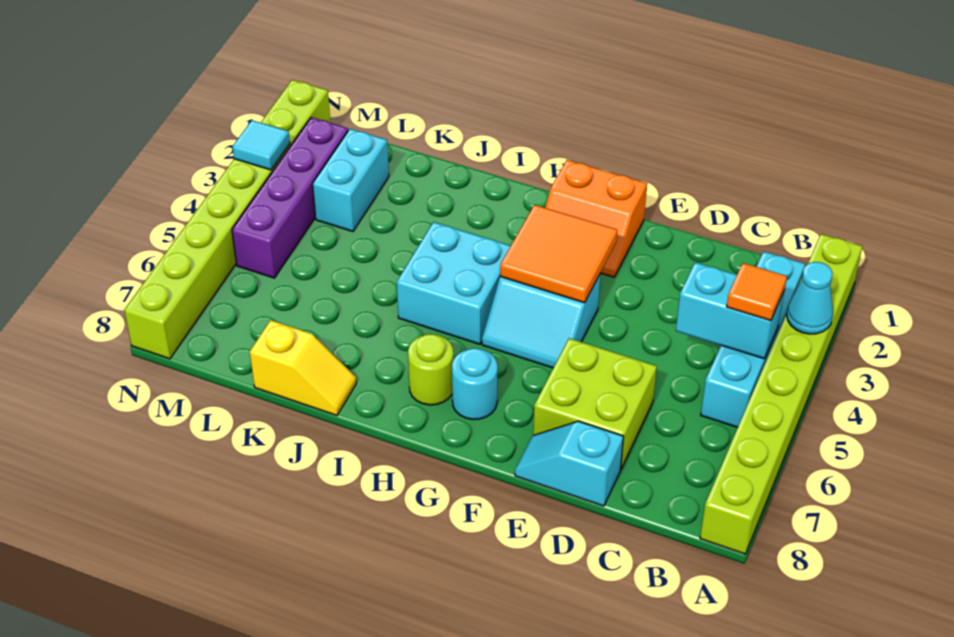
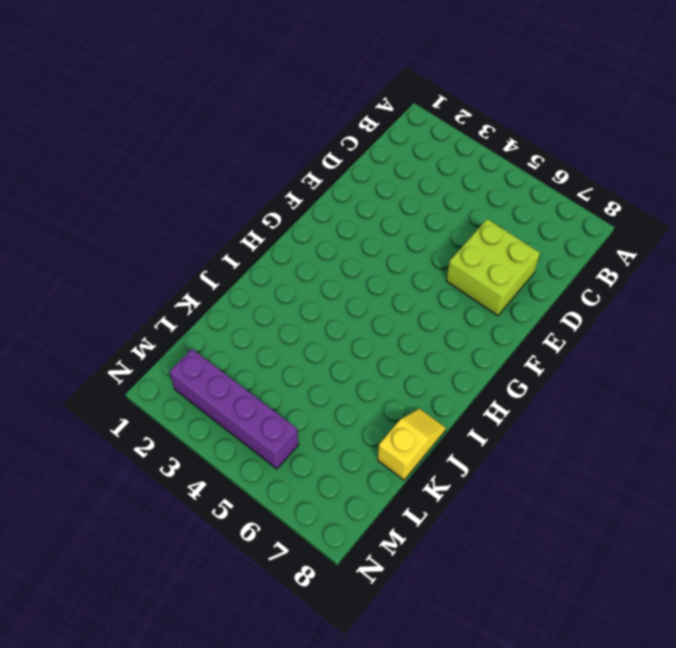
none -> lime 1x8 brick [700,234,862,554]
none -> cyan 1x4 brick [701,251,805,427]
none -> cyan 1x2 slope [515,421,623,506]

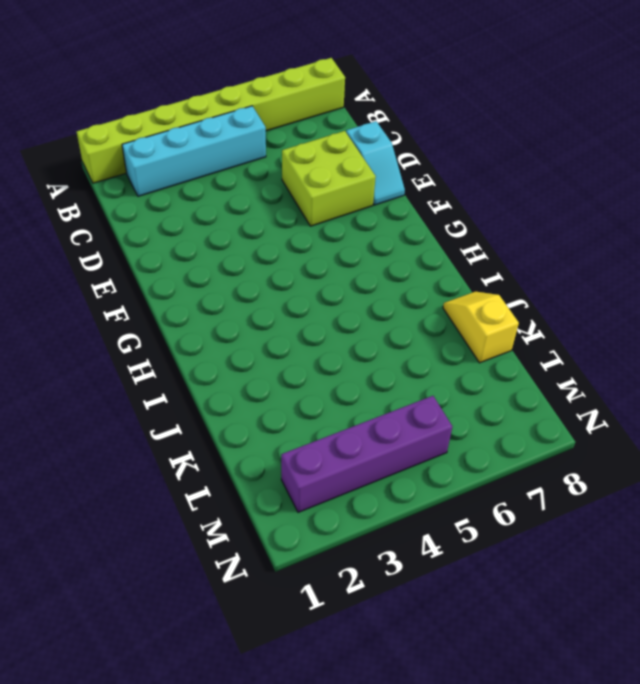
none -> orange 2x2 slope [545,160,647,277]
none -> cyan 2x2 slope [482,275,600,368]
none -> cyan 1x1 round brick [452,348,498,419]

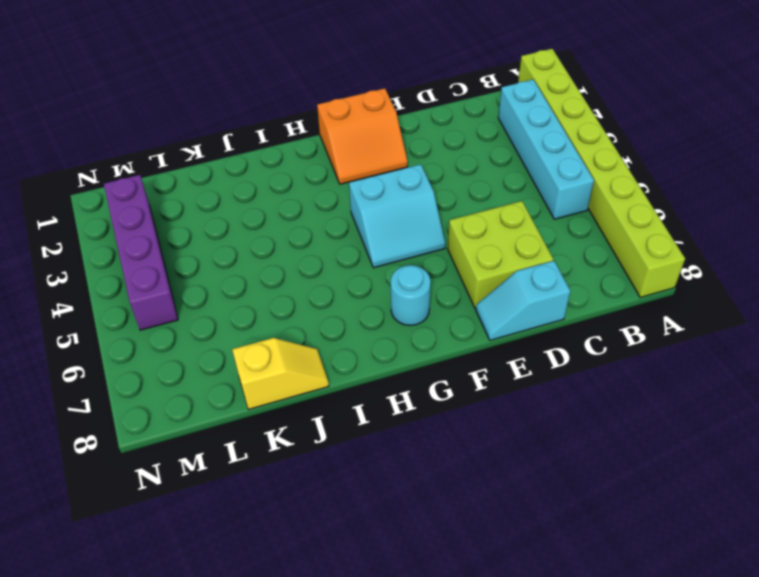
none -> cyan 2x2 brick [397,222,510,344]
none -> lime 1x1 round brick [408,334,453,405]
none -> cyan 1x2 brick [313,129,389,231]

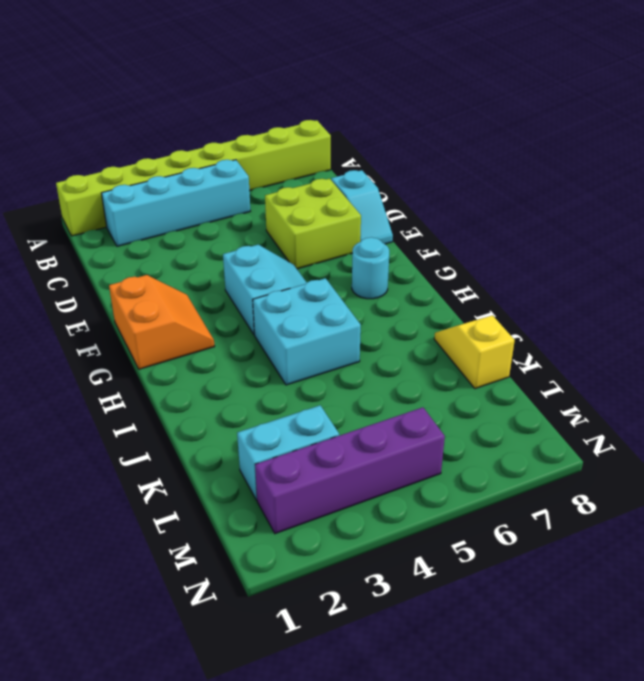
none -> lime 1x1 round brick [408,334,453,405]
none -> lime 1x8 brick [124,80,331,359]
none -> cyan 1x1 cone [787,262,833,334]

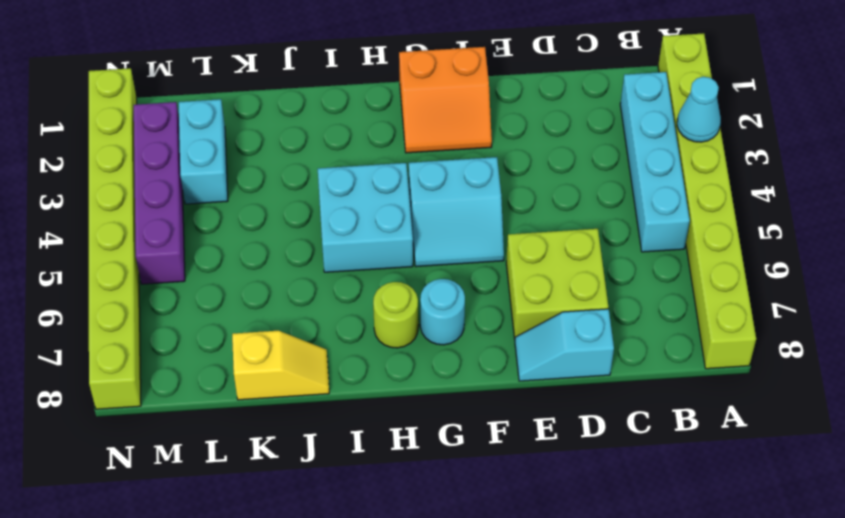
none -> cyan 1x2 brick [676,262,785,359]
none -> orange 2x2 tile [500,205,617,303]
none -> cyan 1x1 tile [232,120,290,170]

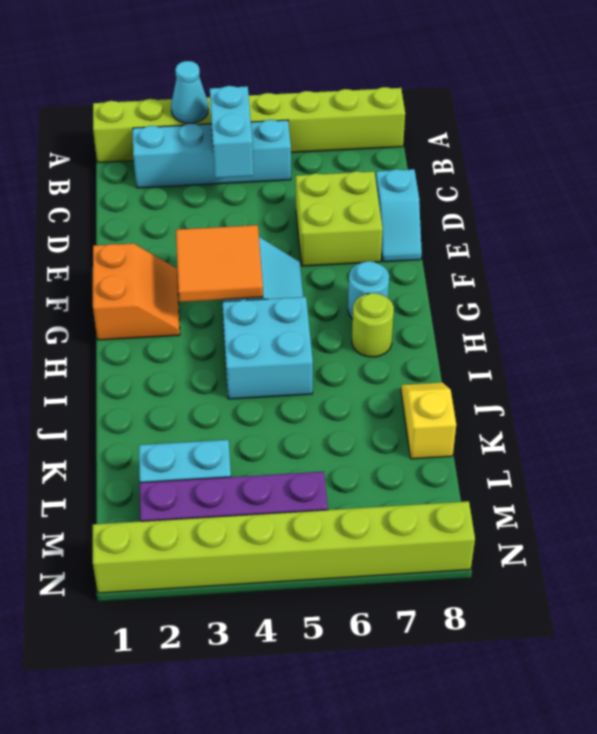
none -> cyan 1x1 tile [232,120,290,170]
none -> orange 1x1 tile [727,263,787,320]

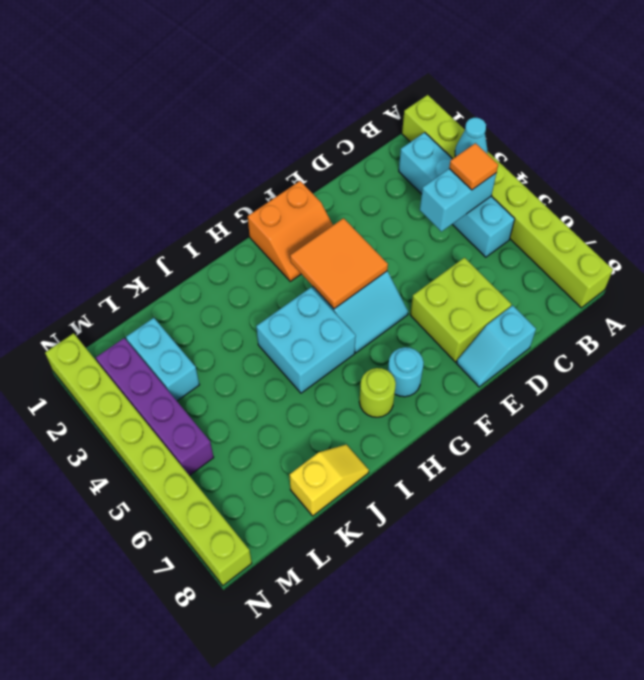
none -> cyan 1x1 tile [232,120,290,170]

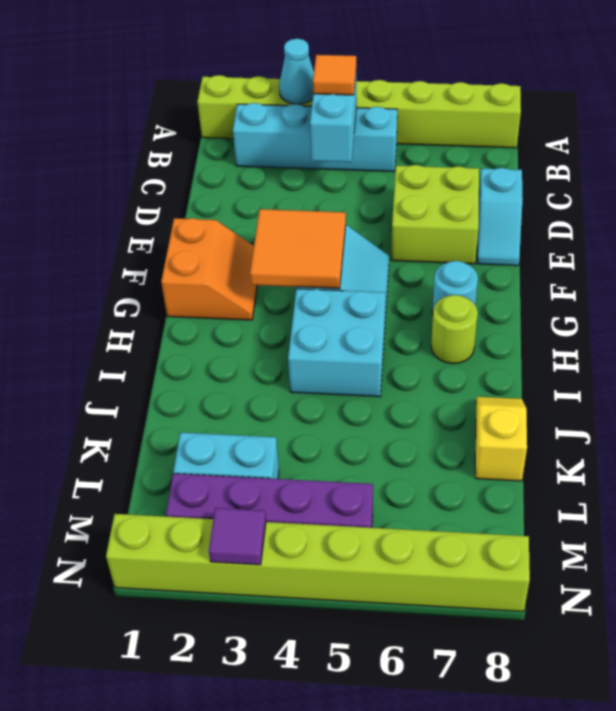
purple 1x1 tile [209,508,266,565] -> cyan 1x1 tile [232,120,290,170]

